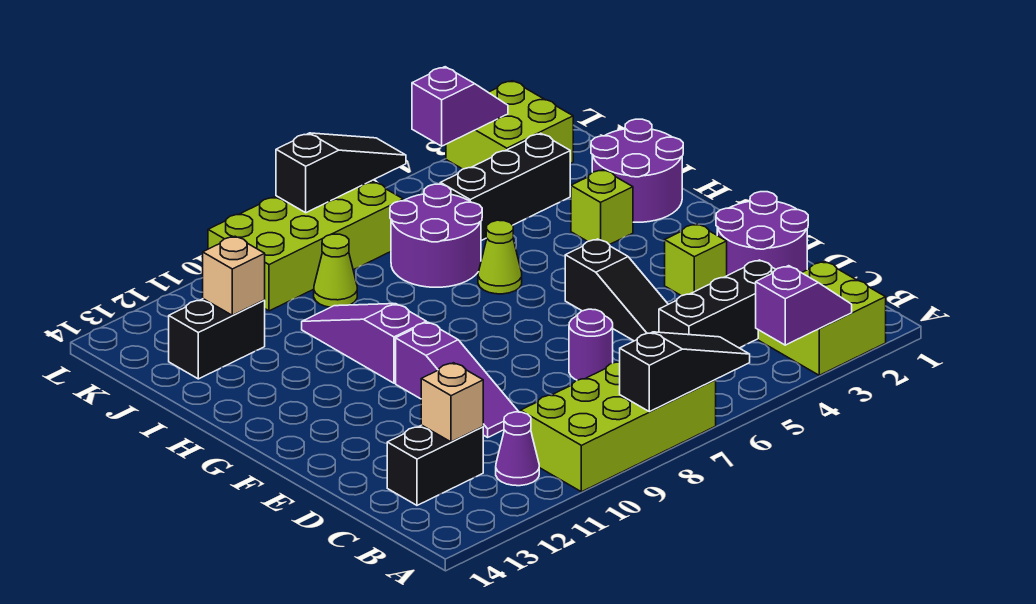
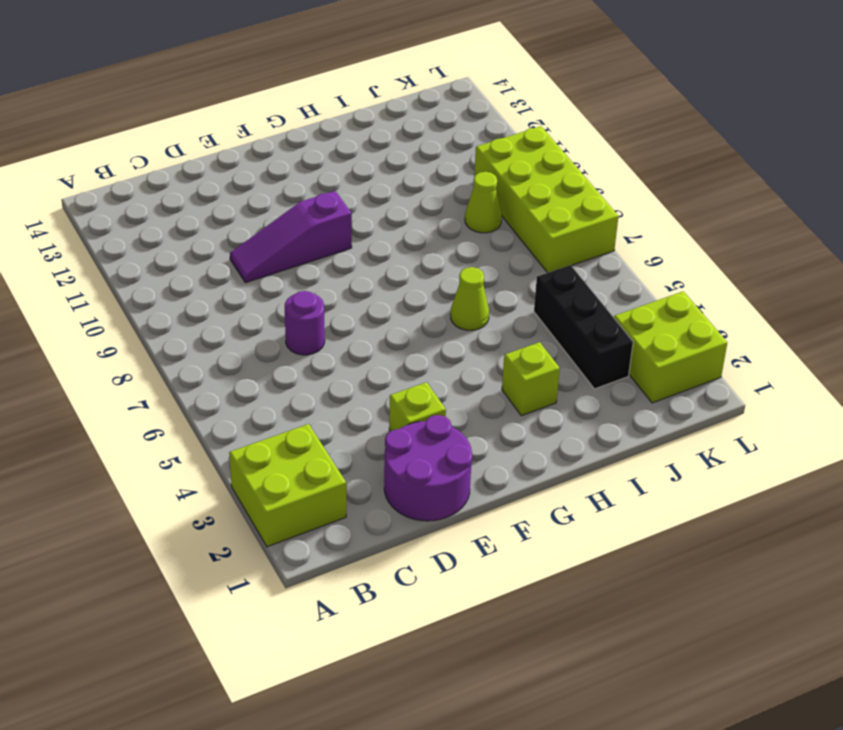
none -> lime 2x4 brick [520,362,716,492]
none -> purple 1x1 cone [496,412,539,486]
none -> black 1x3 brick [659,260,776,348]

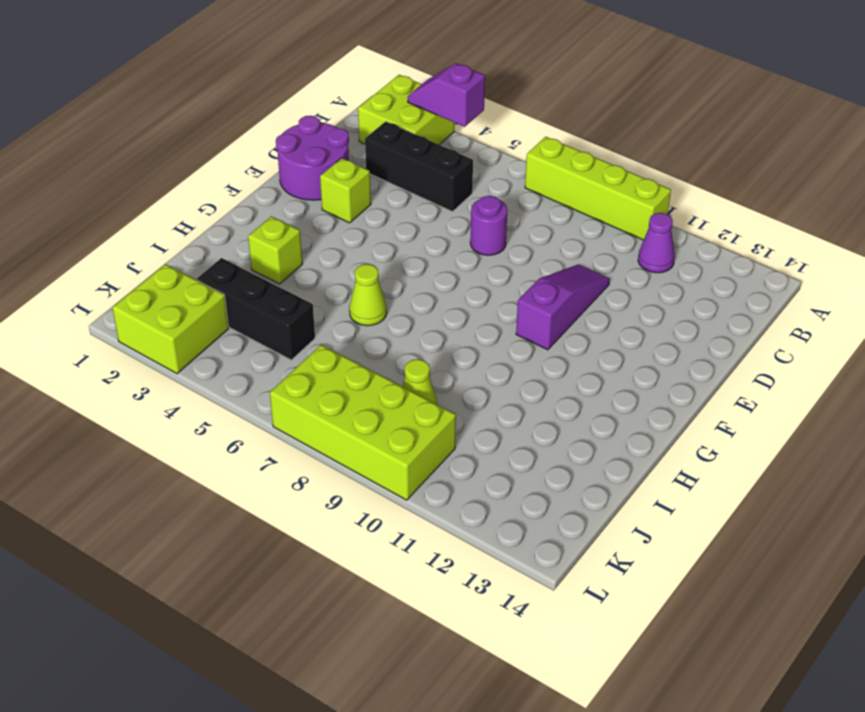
lime 1x4 brick [525,137,671,240] -> lime 2x4 brick [520,362,716,492]
none -> black 1x2 brick [387,425,483,505]
none -> black 1x3 slope [565,239,668,341]
none -> purple 1x3 slope [302,304,426,383]

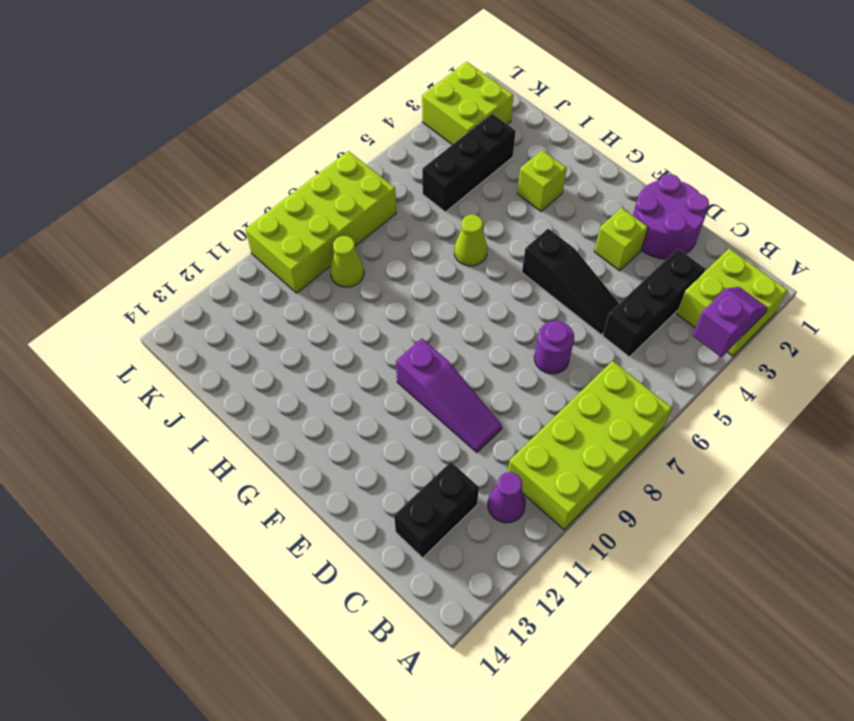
none -> purple 1x3 slope [302,304,426,383]
none -> purple 2x2 round brick [591,119,683,222]
none -> purple 2x2 round brick [390,184,482,287]

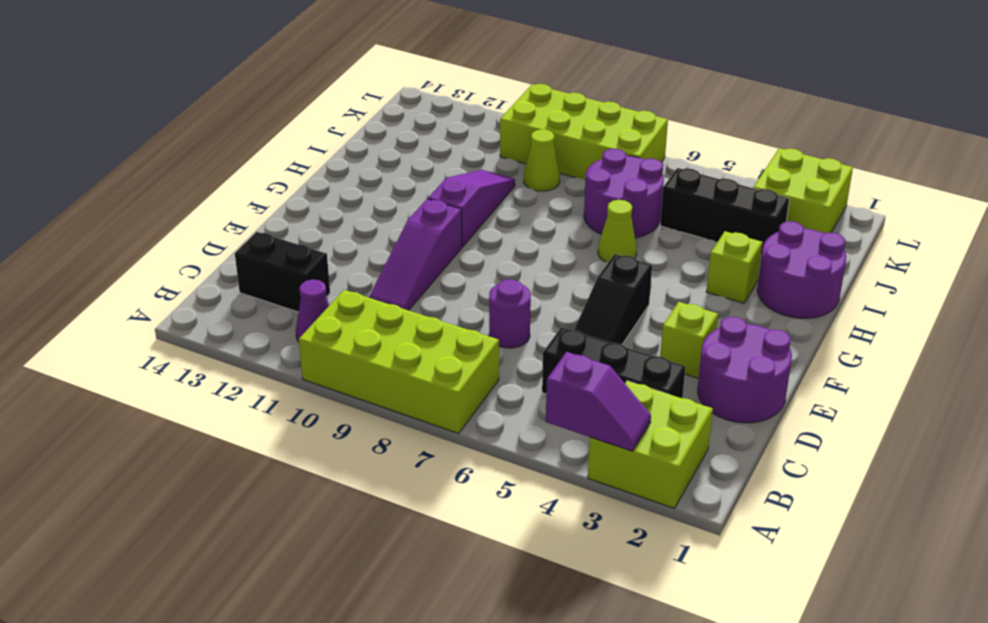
none -> black 1x2 brick [169,299,265,379]
none -> black 1x3 slope [620,332,750,412]
none -> tan 1x1 brick [421,363,483,442]

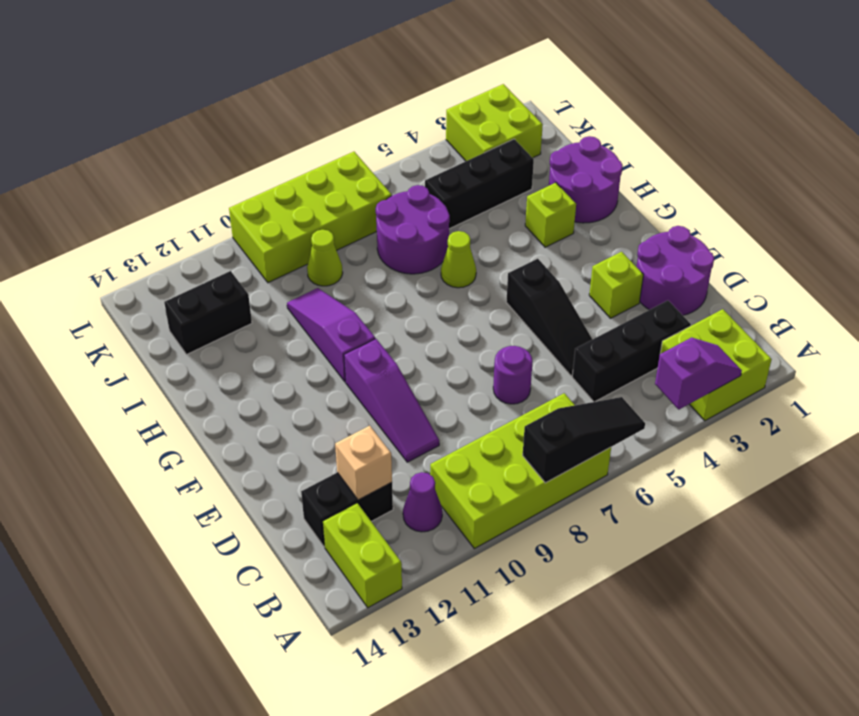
lime 1x2 brick [323,503,402,608] -> none
none -> tan 1x1 brick [203,236,265,315]
none -> purple 1x2 slope [412,67,508,146]
none -> black 1x3 slope [276,133,406,213]

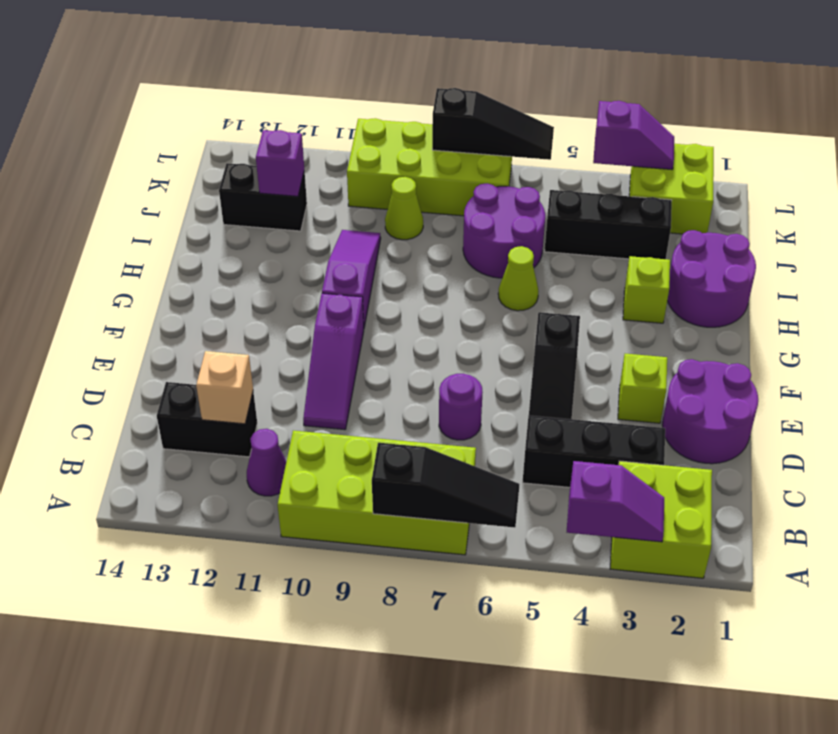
purple 1x1 brick [256,130,304,196] -> tan 1x1 brick [203,236,265,315]

